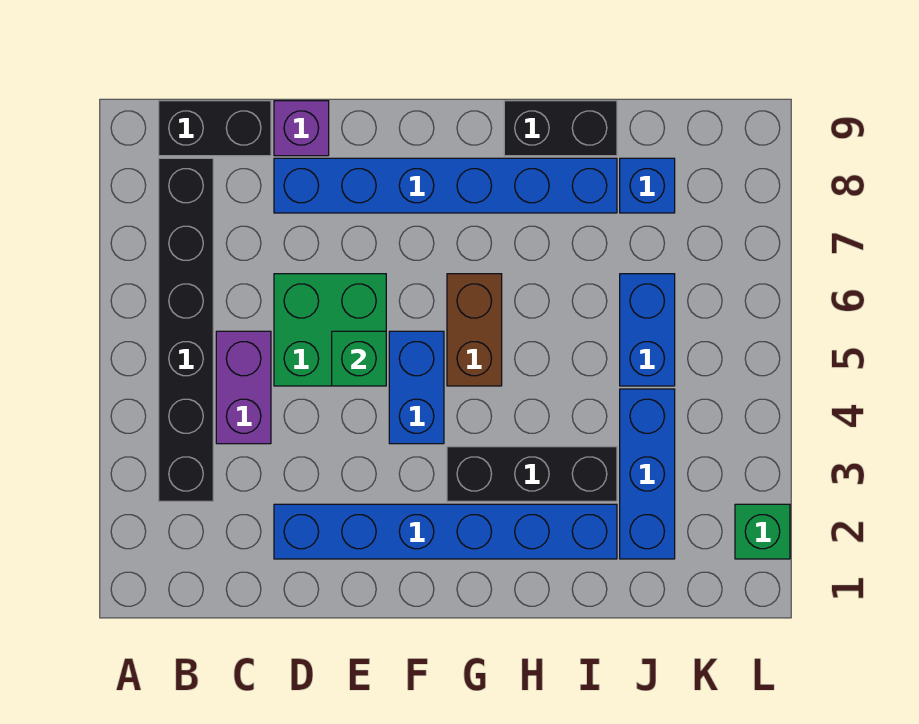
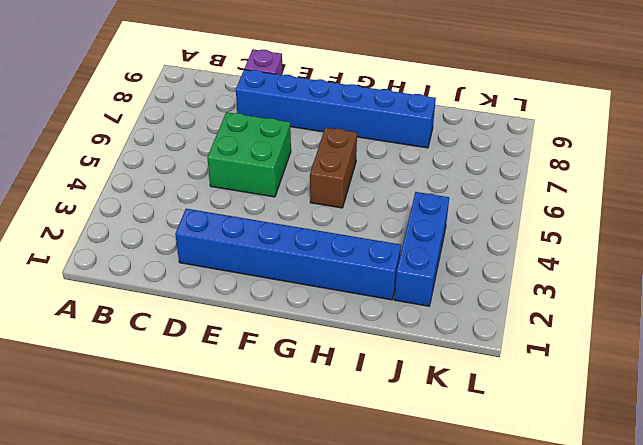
none -> black 1x6 brick [159,158,213,501]
none -> black 1x2 brick [159,101,271,156]
none -> purple 1x2 brick [216,331,271,444]

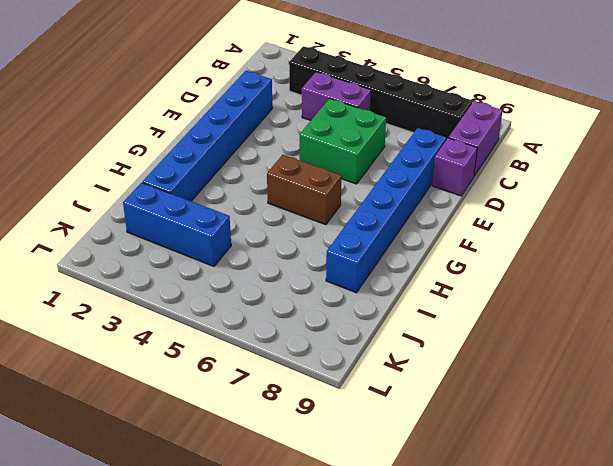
purple 1x2 brick [449,101,503,176] -> black 1x2 brick [159,101,271,156]
none -> blue 1x2 brick [389,331,444,444]
none -> black 1x3 brick [447,447,617,501]
none -> black 1x2 brick [504,101,617,156]

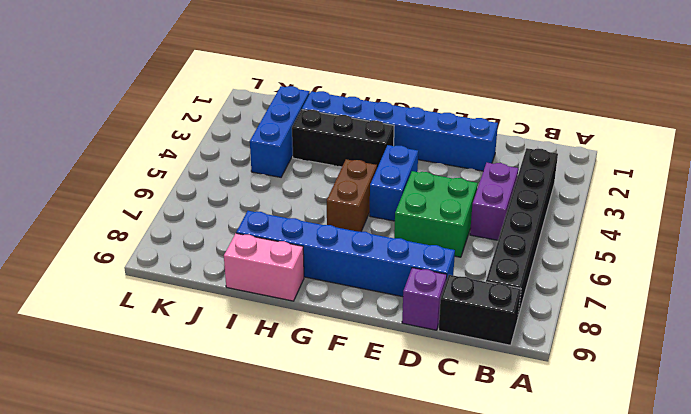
pink 1x2 brick [224,233,304,301] -> black 1x2 brick [504,101,617,156]
none -> blue 1x2 brick [620,274,675,386]
none -> blue 1x1 brick [620,158,675,213]
none -> green 1x1 brick [735,504,790,559]

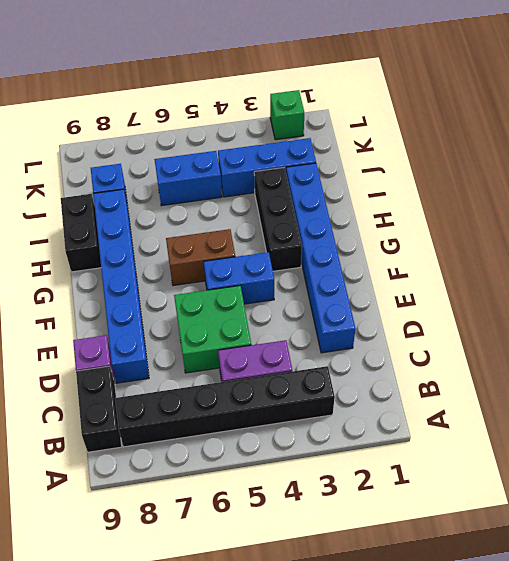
none -> green 1x1 brick [332,331,386,386]

